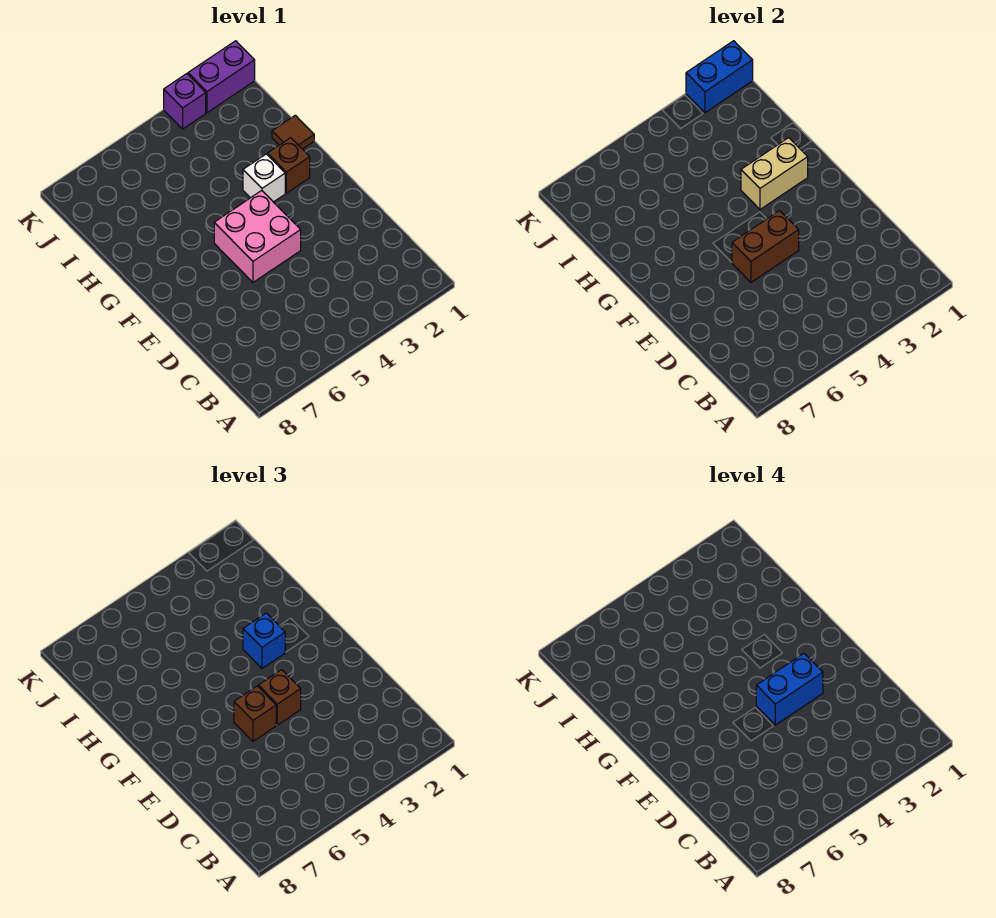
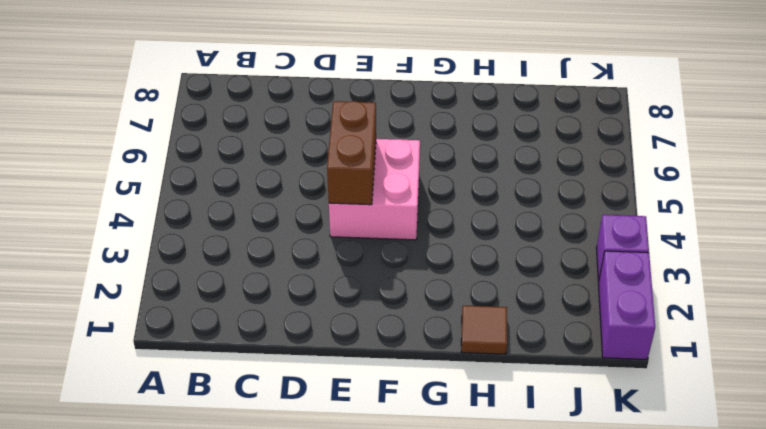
none -> brown 1x1 brick [268,138,310,193]
none -> white 1x1 brick [243,154,285,202]
none -> tan 1x2 brick [741,138,808,209]

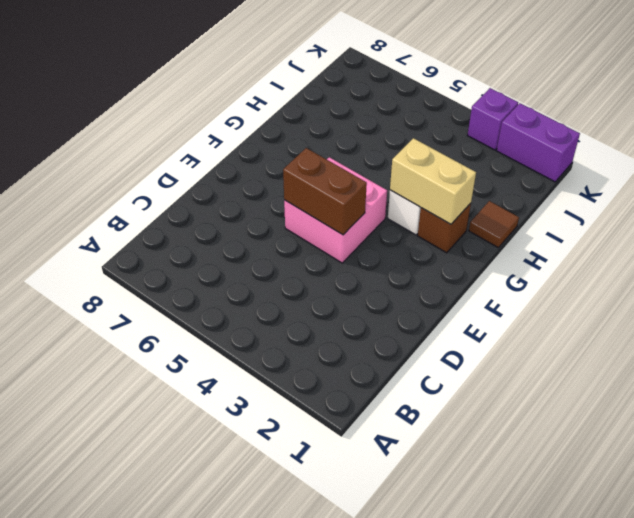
none -> blue 1x2 brick [686,41,753,113]
none -> brown 1x1 brick [258,670,301,725]
none -> brown 1x1 brick [234,686,276,741]

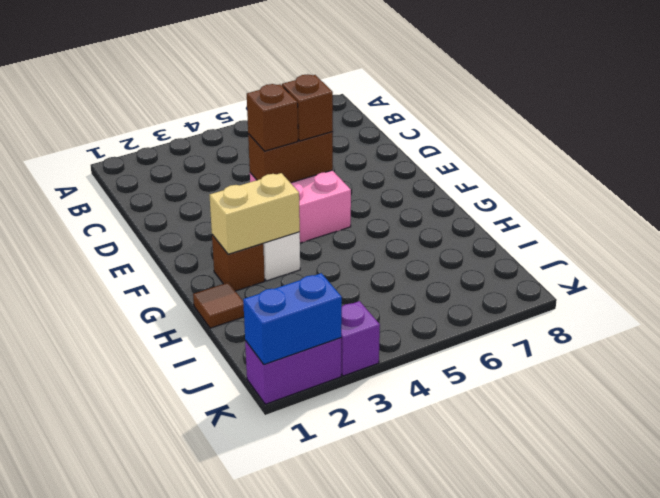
none -> blue 1x1 brick [243,613,285,668]
none -> blue 1x2 brick [756,653,823,725]

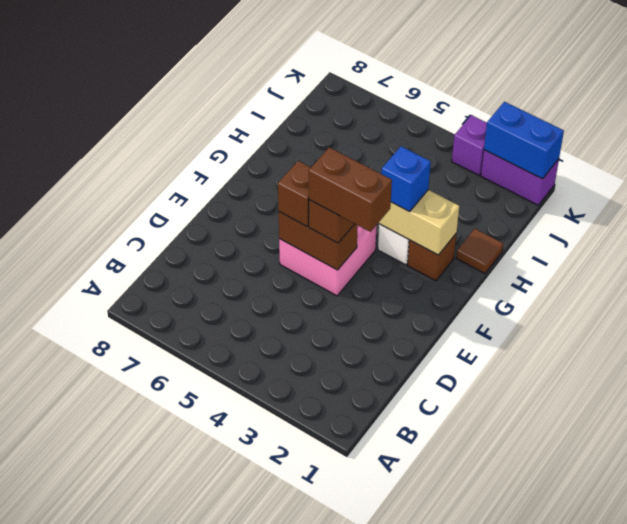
brown 1x2 brick [309,147,392,232] -> blue 1x2 brick [756,653,823,725]

